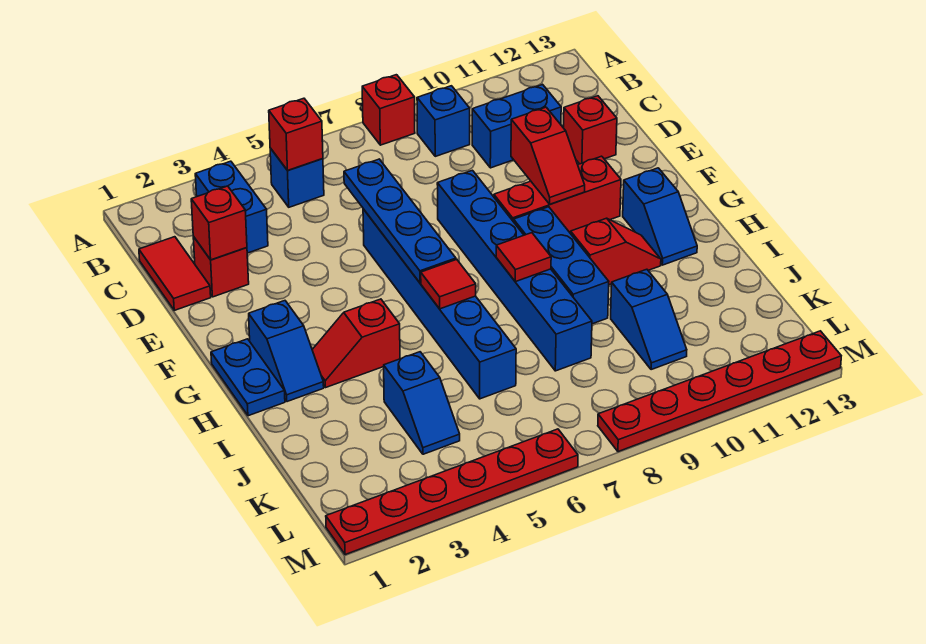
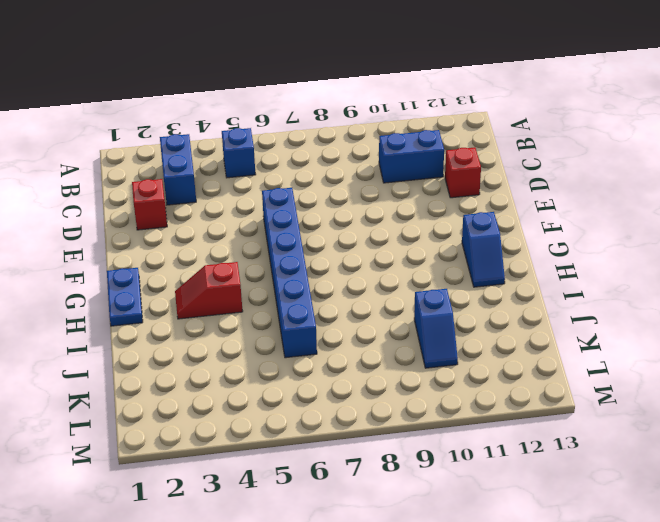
none -> red 1x1 brick [362,75,415,145]
none -> blue 1x1 brick [417,86,470,156]
none -> red 1x2 tile [139,237,211,310]

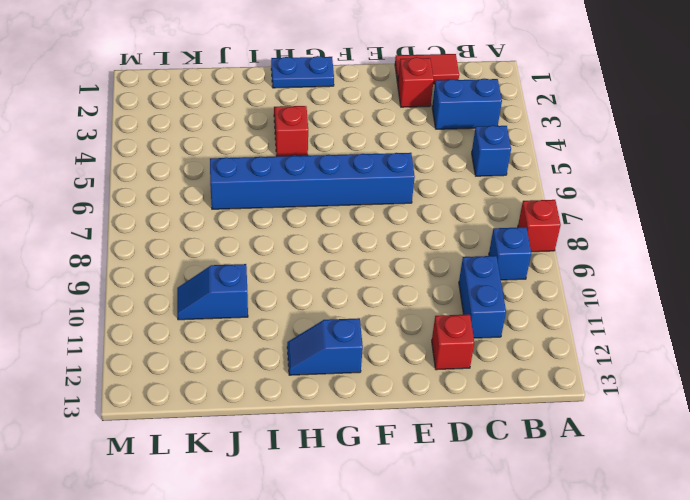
none -> blue 1x6 brick [437,170,592,371]
none -> red 1x3 brick [494,156,621,234]
none -> blue 1x2 slope [249,301,324,402]

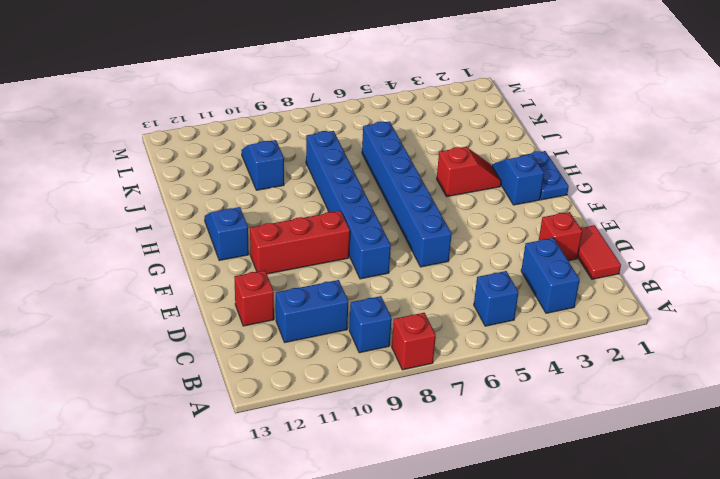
none -> blue 1x3 brick [514,207,609,324]
none -> red 1x2 slope [571,218,661,285]
none -> blue 1x2 slope [384,352,460,454]

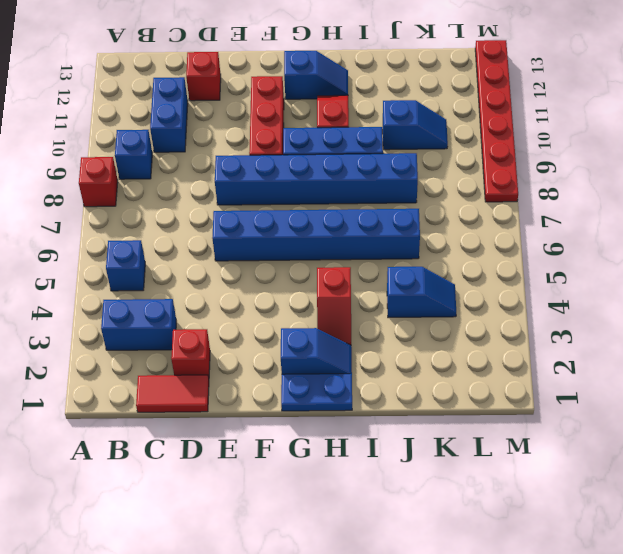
none -> red 1x6 plate [326,429,578,555]
none -> red 1x1 brick [269,98,323,170]
none -> red 1x1 brick [191,186,247,260]

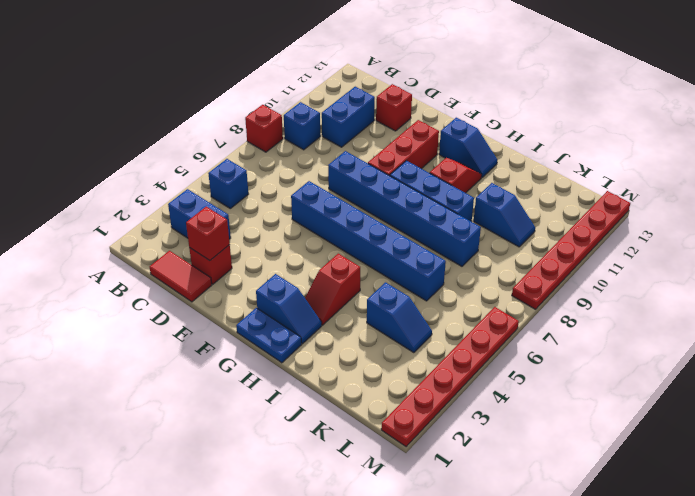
none -> red 1x1 brick [269,98,323,170]
none -> blue 1x4 plate [344,159,456,283]
none -> red 1x2 slope [511,107,585,204]

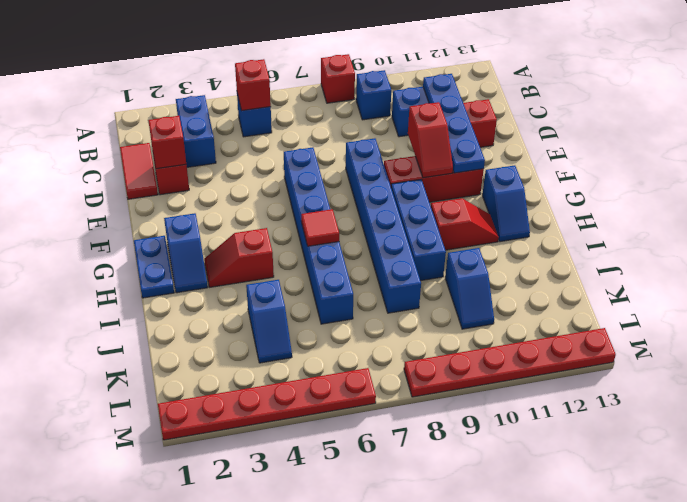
blue 1x4 plate [423,74,485,173] -> blue 1x4 plate moved to [344,159,456,283]
none -> red 1x1 tile [496,233,551,282]

